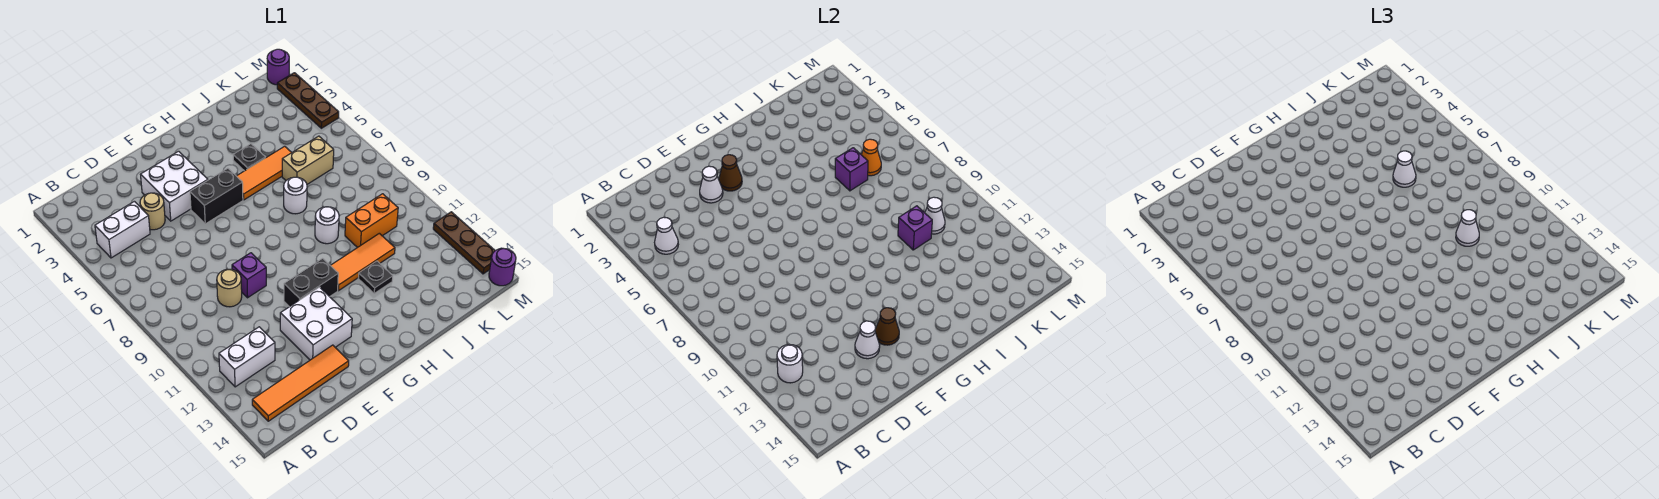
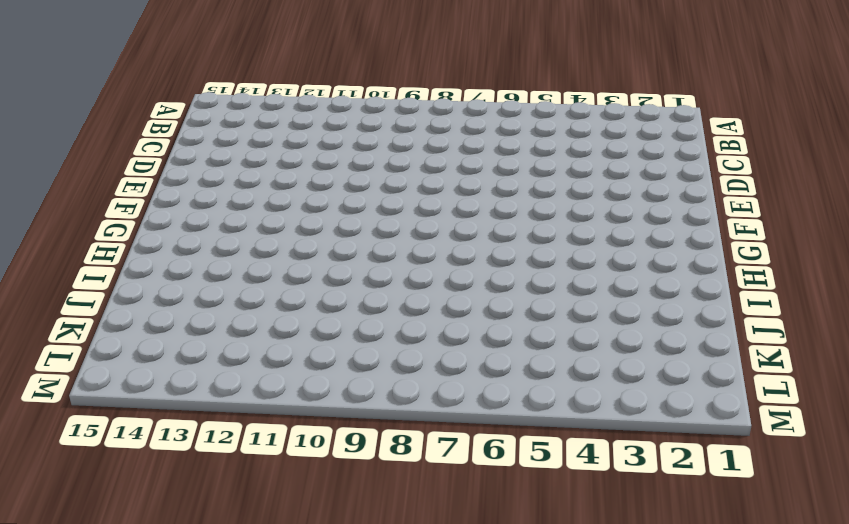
none -> white 1x2 brick [95,201,150,258]
none -> white 1x2 brick [219,327,275,387]
none -> orange 1x4 tile [252,345,349,421]
none -> tan 1x1 round brick [140,193,165,230]

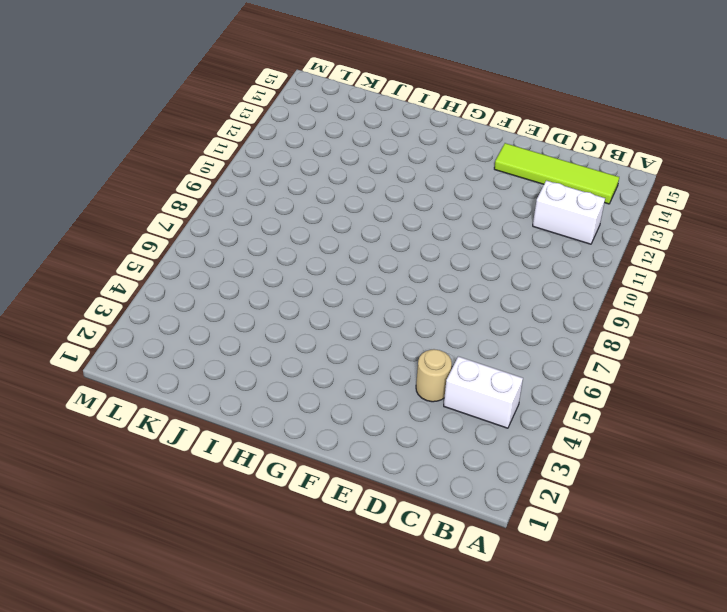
lime 1x4 tile [494,143,619,204] -> orange 1x4 tile [252,345,349,421]
none -> tan 1x1 round brick [217,269,242,307]
none -> white 2x2 brick [140,151,208,221]
none -> purple 1x1 brick [232,253,266,298]
none -> white 2x2 brick [280,287,352,360]

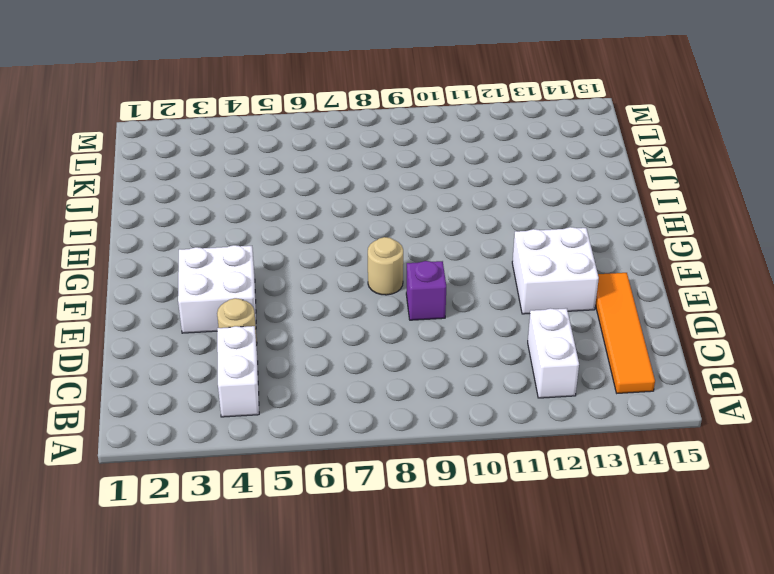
tan 1x1 round brick [368,237,403,295] -> tan 1x1 round brick moved to [217,269,242,307]
none -> black 1x2 brick [190,168,243,224]
none -> black 1x2 brick [284,259,338,307]
none -> orange 1x3 tile [237,146,292,200]
none -> orange 1x3 tile [330,233,395,291]

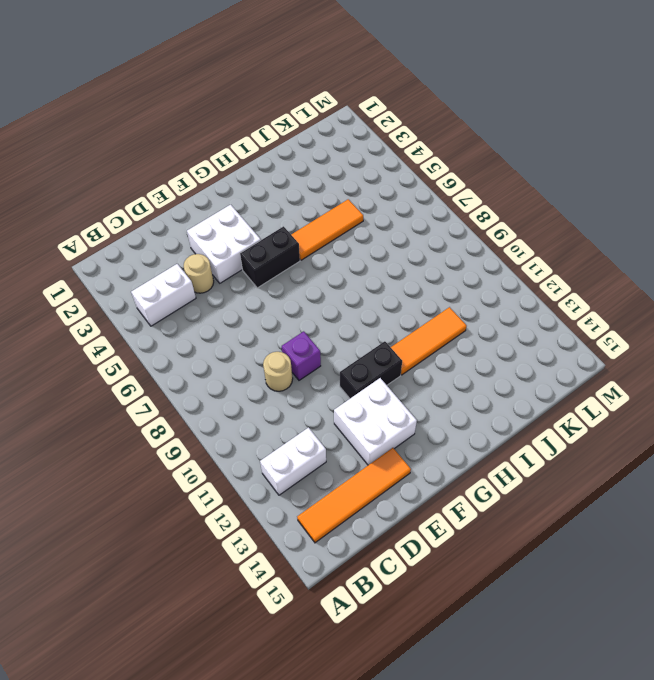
none -> black 1x1 plate [233,144,265,171]
none -> white 1x1 round brick [284,177,307,214]
none -> white 1x1 round brick [315,207,339,244]
none -> black 1x1 plate [358,261,393,293]

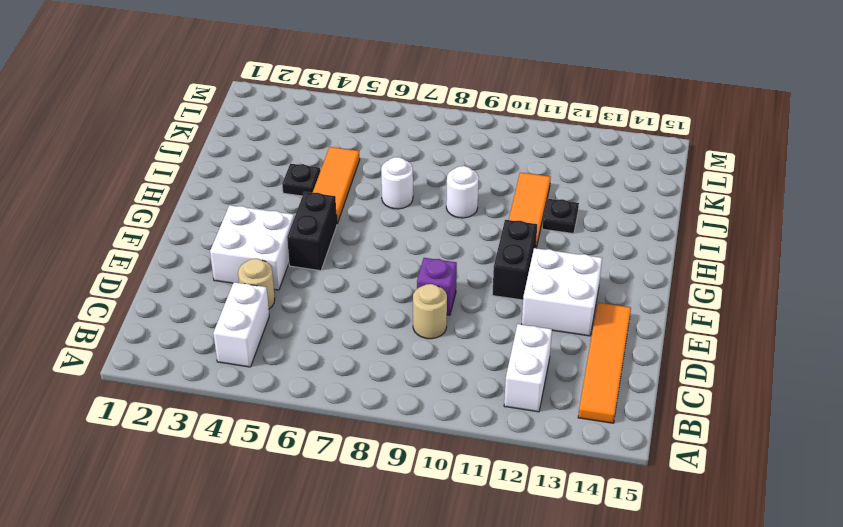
none -> tan 1x2 brick [282,136,334,184]
none -> orange 1x2 brick [345,194,398,248]
none -> purple 1x1 round brick [267,49,289,85]
none -> brown 1x3 plate [277,73,339,128]

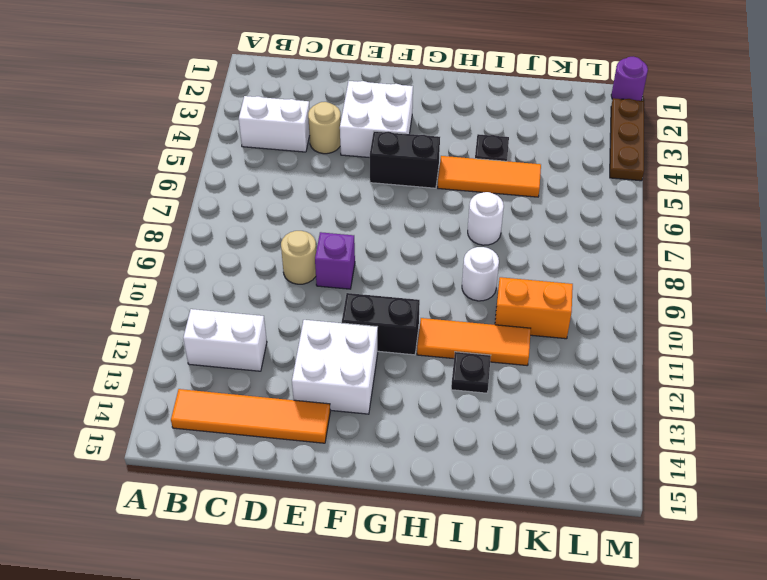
none -> tan 1x2 brick [282,136,334,184]
none -> brown 1x3 plate [433,212,495,274]
none -> purple 1x1 round brick [489,248,516,286]
none -> white 1x1 cone [655,217,678,254]

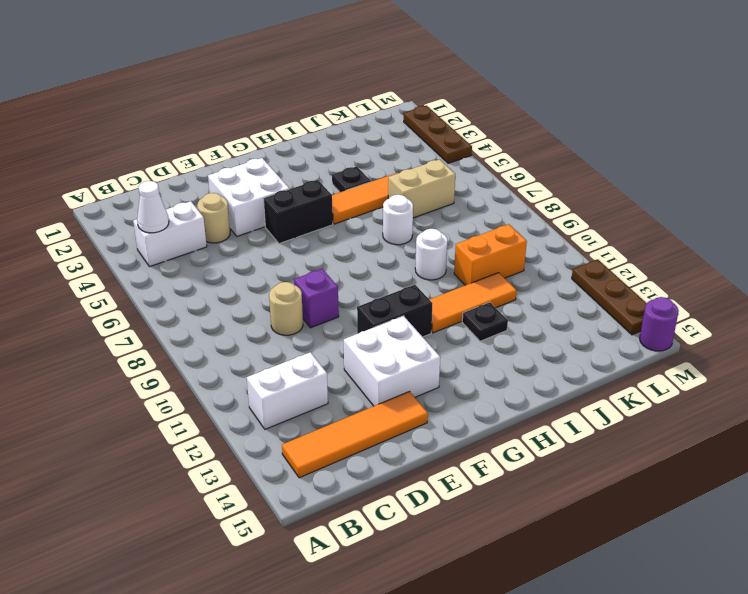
none -> purple 1x1 round brick [267,49,289,85]
none -> white 1x1 round brick [777,344,803,383]
none -> white 1x1 cone [700,166,723,203]
none -> white 1x1 cone [855,321,880,359]

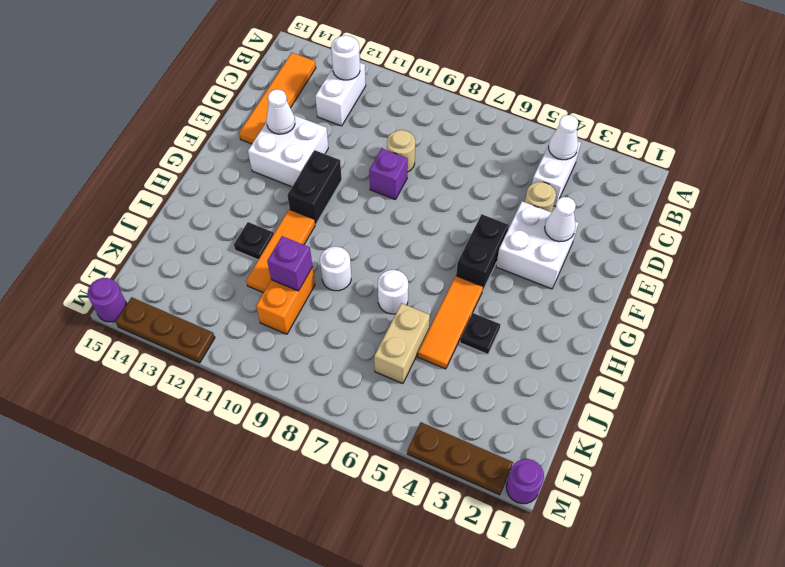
none -> brown 1x1 cone [719,155,742,191]
none -> brown 1x1 cone [875,308,899,345]
none -> purple 1x1 brick [835,148,868,191]
none -> orange 1x1 cone [861,139,881,176]

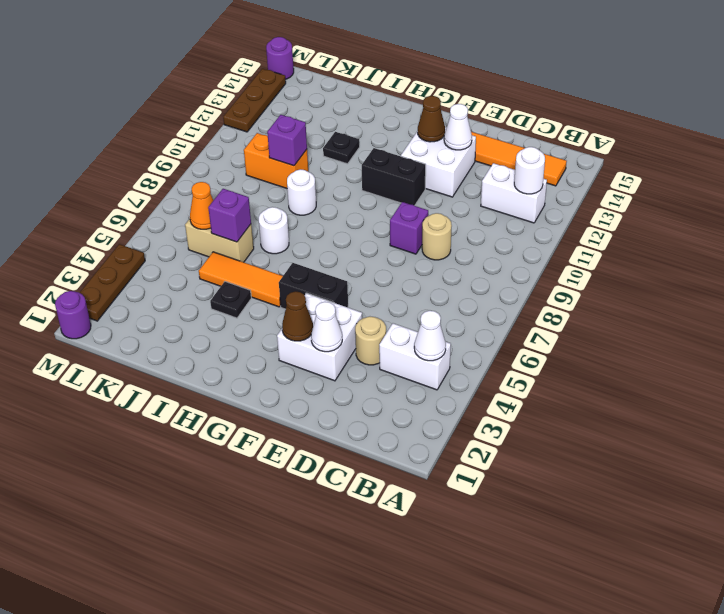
none -> orange 1x3 tile [330,233,395,291]
none -> white 1x1 cone [925,197,945,234]
none -> white 1x1 cone [1393,151,1416,187]
none -> white 1x1 cone [1456,210,1479,246]

